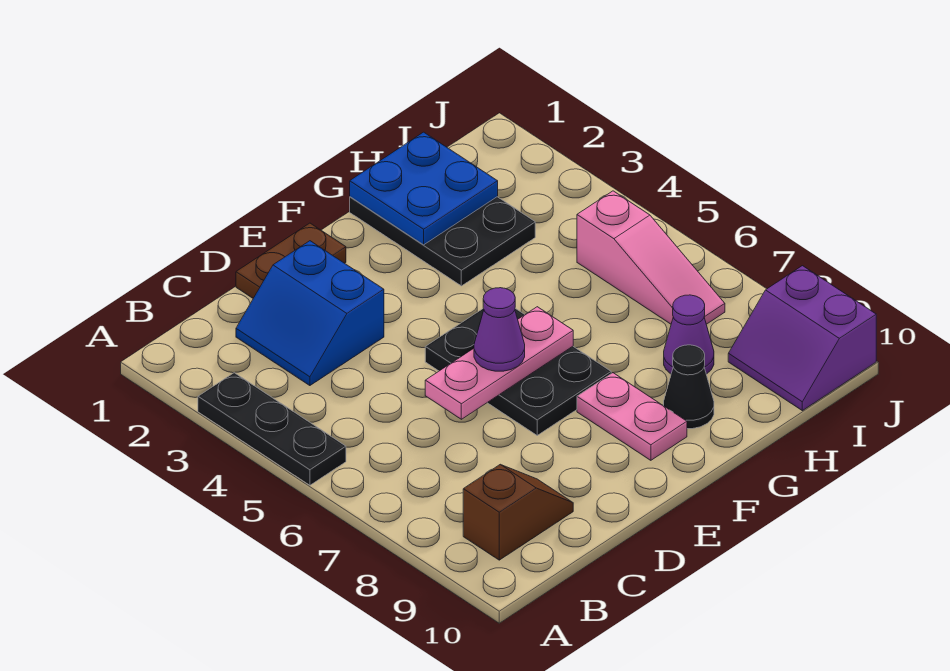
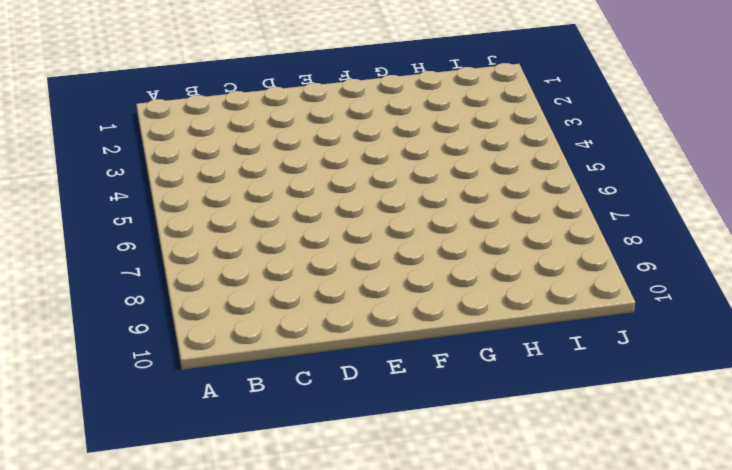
none -> black 1x3 plate [198,373,346,485]
none -> brown 1x2 slope [463,465,573,560]
none -> blue 2x2 slope [236,241,384,386]

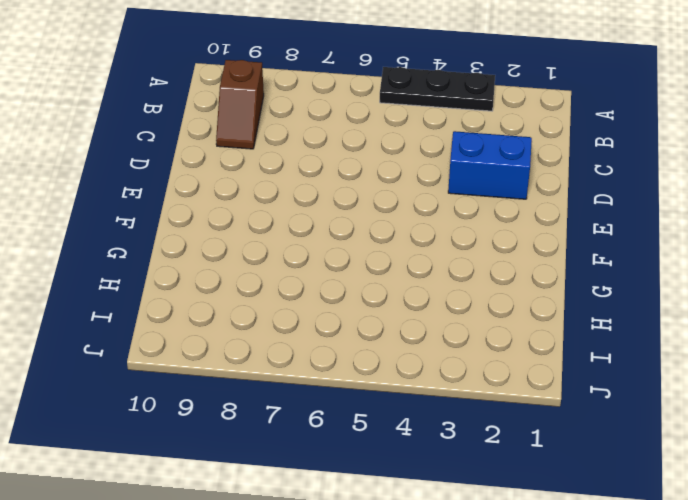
none -> brown 1x2 plate [236,223,346,298]
none -> black 2x3 plate [425,308,611,435]
none -> pink 1x2 plate [577,373,687,460]

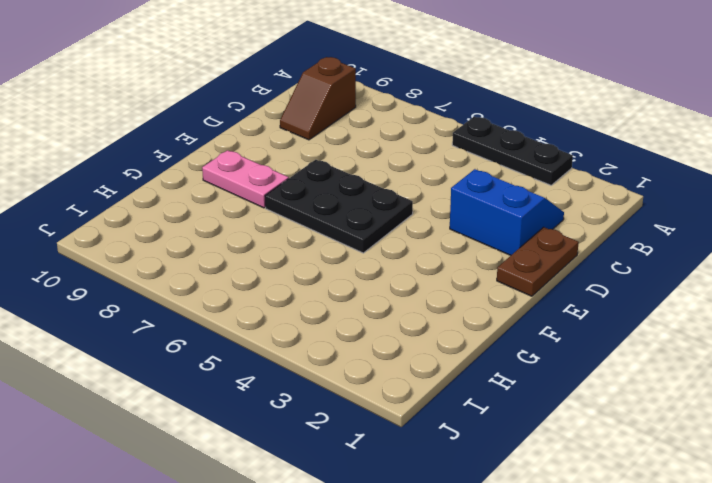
none -> black 2x3 plate [350,197,535,286]
none -> black 1x1 cone [664,345,714,429]
none -> purple 1x1 cone [664,295,714,374]

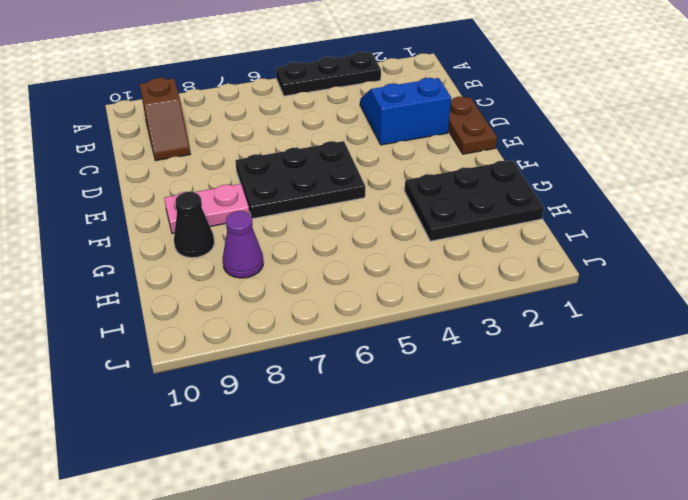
none -> pink 1x3 slope [577,191,725,324]
none -> purple 2x2 slope [728,266,876,411]
none -> pink 1x3 plate [425,307,573,419]

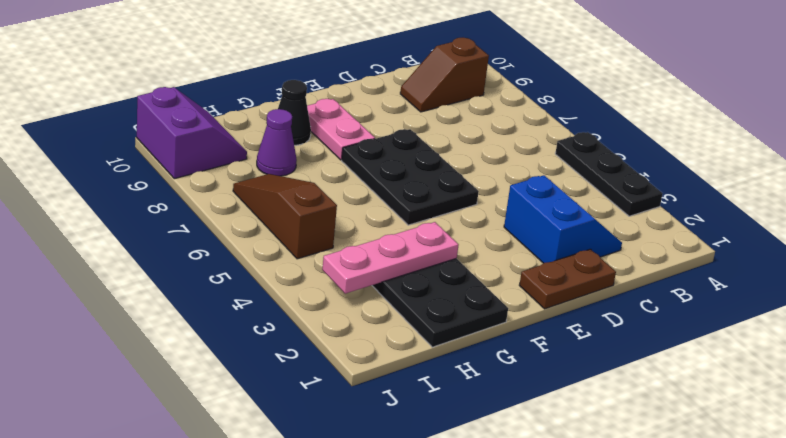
pink 1x3 plate [322,222,459,294] -> pink 1x3 plate moved to [425,307,573,419]
brown 1x3 slope [233,174,337,259] -> pink 1x3 slope [577,191,725,324]
none -> blue 2x2 plate [350,132,498,245]
none -> purple 1x1 cone [474,288,525,371]

